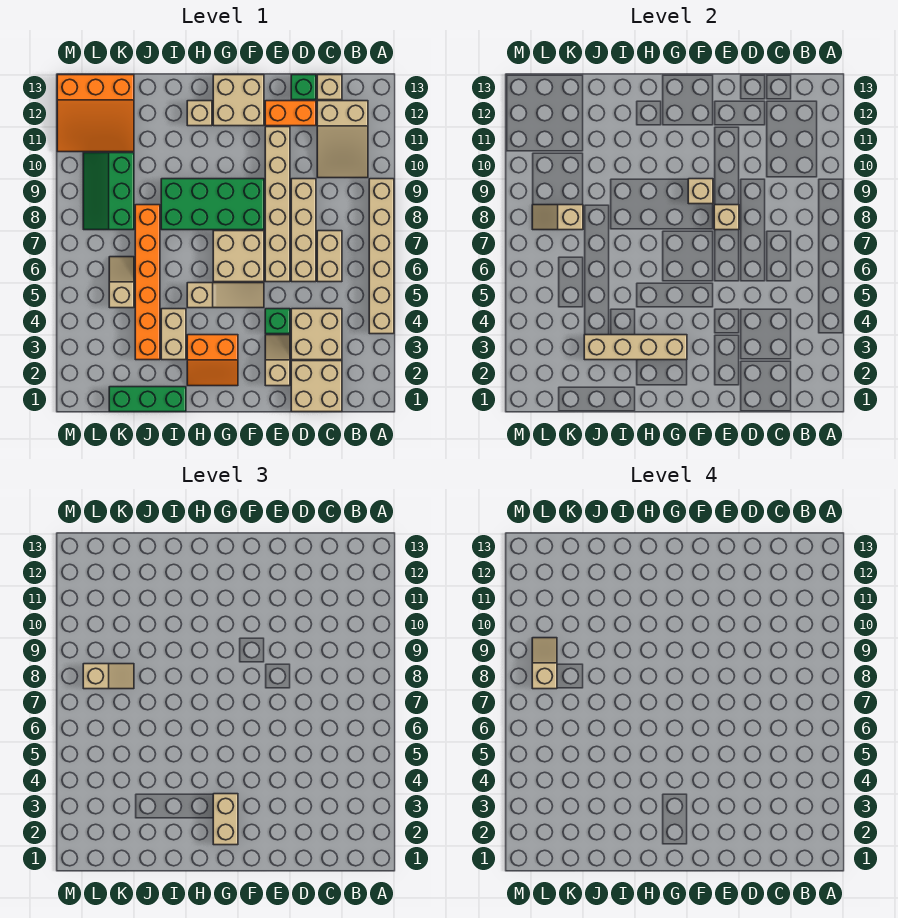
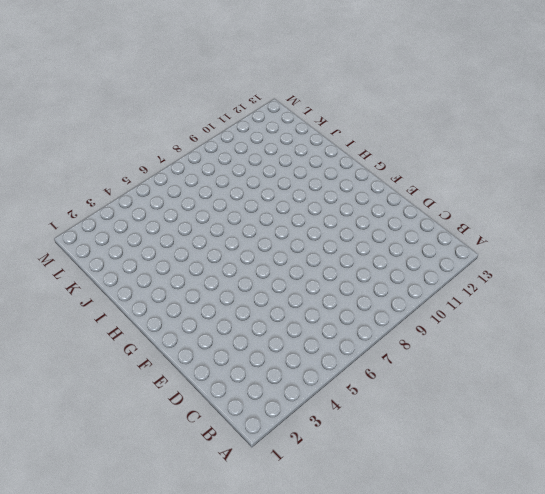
none -> tan 1x6 brick [369,179,394,334]
none -> tan 2x3 slope [317,101,368,178]
none -> tan 2x2 brick [291,361,342,412]
none -> tan 2x2 brick [291,309,342,360]

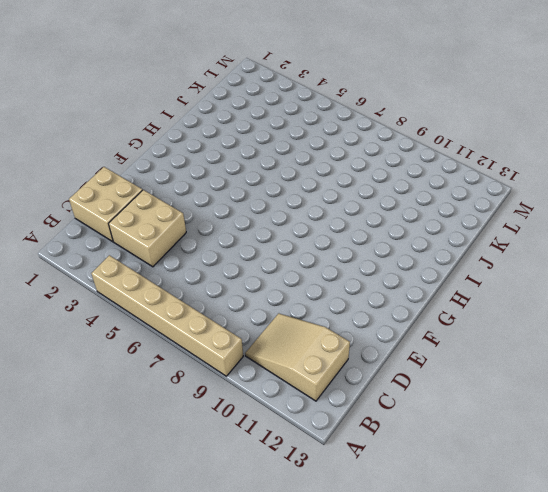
none -> tan 1x2 brick [317,231,342,282]
none -> tan 1x1 brick [317,75,342,100]
none -> tan 1x4 brick [291,179,316,282]
none -> orange 1x2 brick [265,101,316,126]

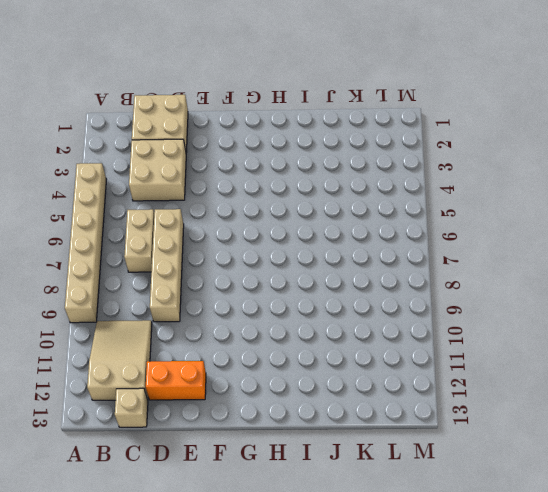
none -> green 1x1 brick [291,75,316,100]
none -> tan 1x2 slope [265,335,290,386]
none -> green 1x1 brick [265,309,290,334]
none -> tan 1x6 brick [265,127,290,282]

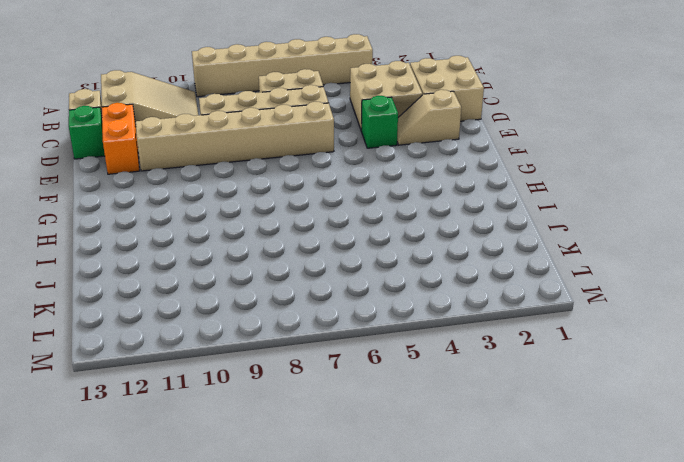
none -> tan 1x3 slope [187,283,264,308]
none -> tan 2x2 brick [213,231,264,282]
none -> green 2x4 brick [161,179,264,230]
none -> tan 2x2 brick [213,75,264,126]

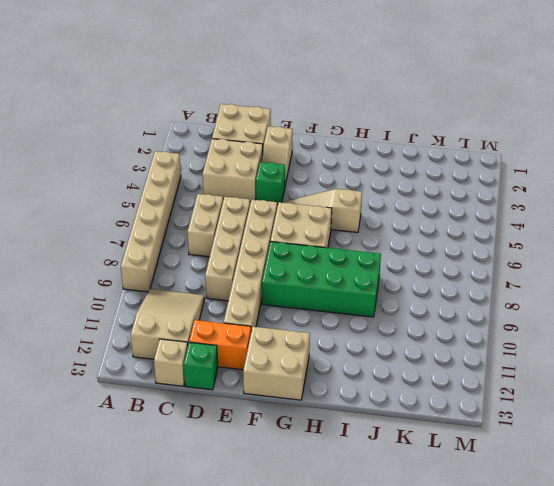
none -> orange 2x2 slope [187,335,238,386]
none -> tan 1x1 brick [187,101,212,126]
none -> green 1x3 brick [109,387,186,412]
none -> tan 1x2 brick [161,309,186,360]

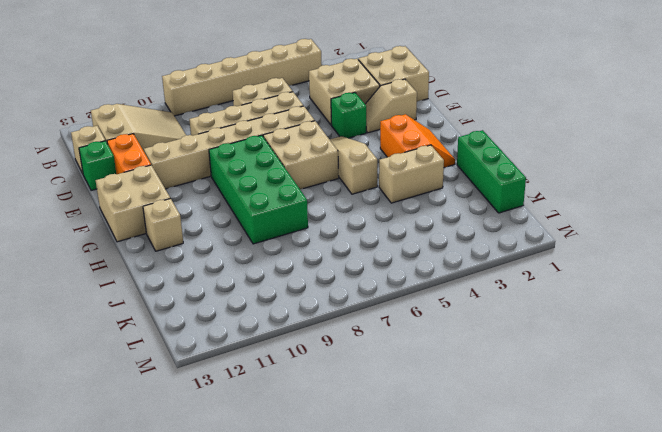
none -> orange 1x6 brick [135,205,160,360]
none -> tan 1x2 slope [109,257,134,308]
none -> green 2x3 slope [83,153,134,230]
none -> orange 3x3 slope [57,75,134,152]

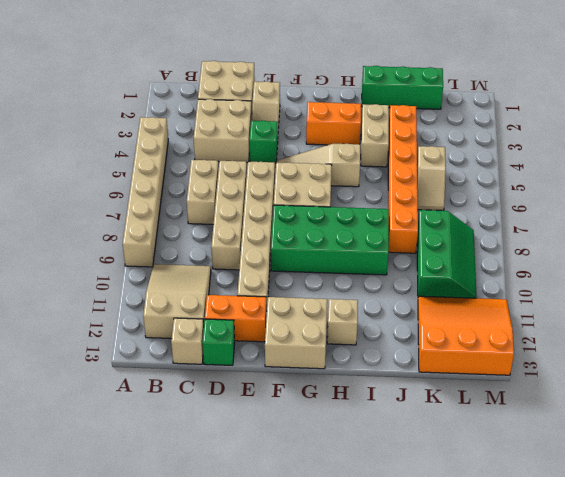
none -> tan 1x1 brick [714,205,739,230]
none -> tan 1x1 brick [688,179,713,204]
none -> tan 1x4 brick [584,335,687,360]
none -> tan 1x2 slope [532,205,583,230]

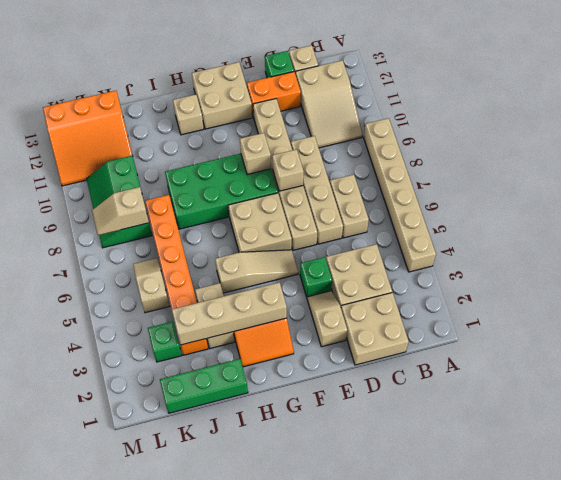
green 1x1 brick [148,322,182,362] -> none
none -> tan 1x2 brick [213,794,238,845]
none -> tan 1x2 slope [83,664,134,689]
none -> tan 1x2 slope [532,638,557,689]

